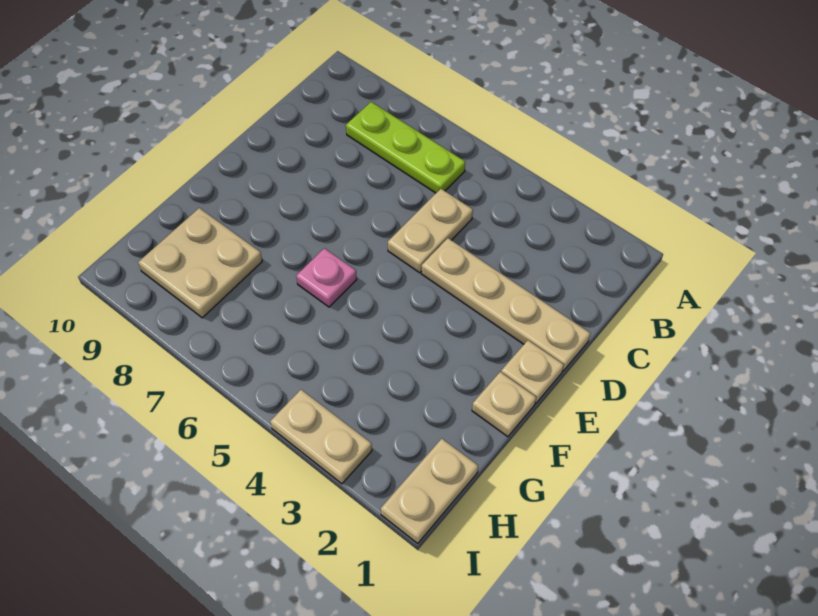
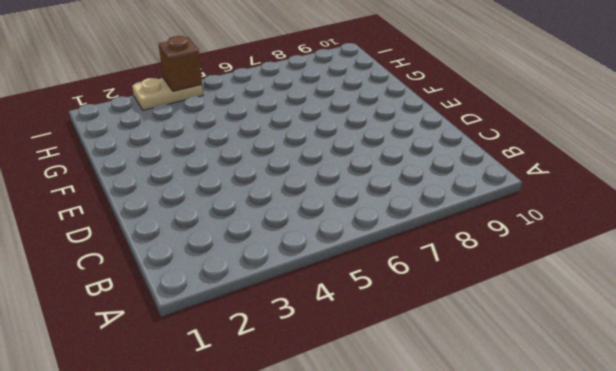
brown 1x1 brick [159,36,202,91] -> none
none -> lime 1x3 plate [346,102,465,193]
none -> tan 1x2 plate [388,189,473,273]

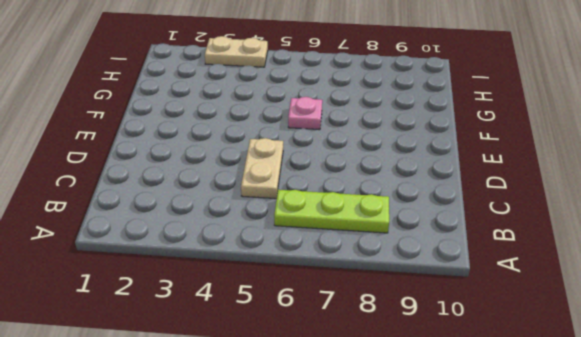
none -> tan 1x4 plate [422,238,590,371]
none -> tan 1x1 plate [501,340,564,403]

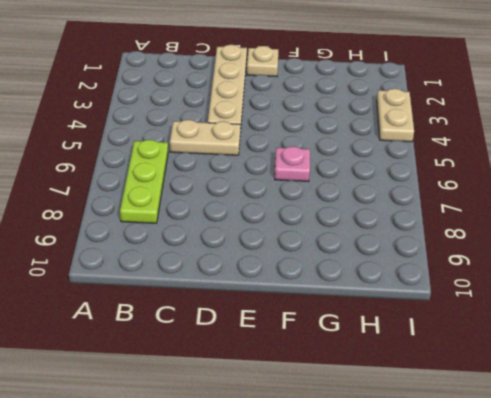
none -> tan 1x1 plate [472,372,536,437]
none -> tan 2x2 plate [138,208,262,318]

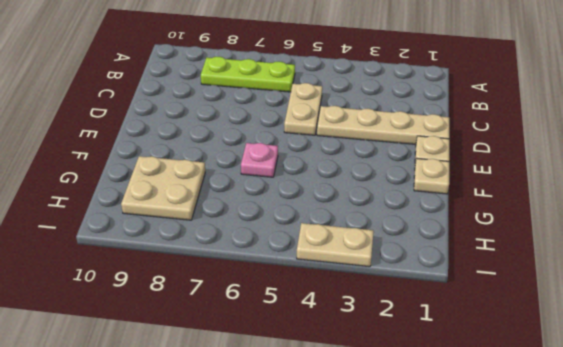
none -> tan 1x2 plate [381,439,478,543]

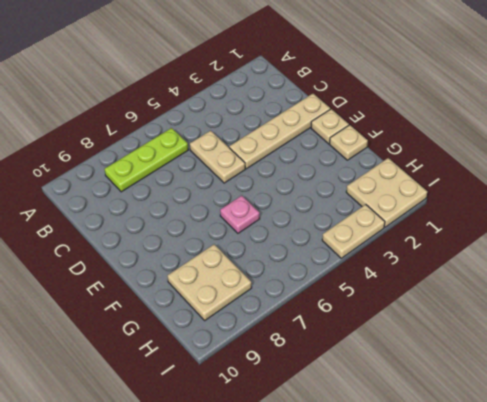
tan 2x2 plate [346,158,427,227] -> tan 1x2 plate [381,439,478,543]

